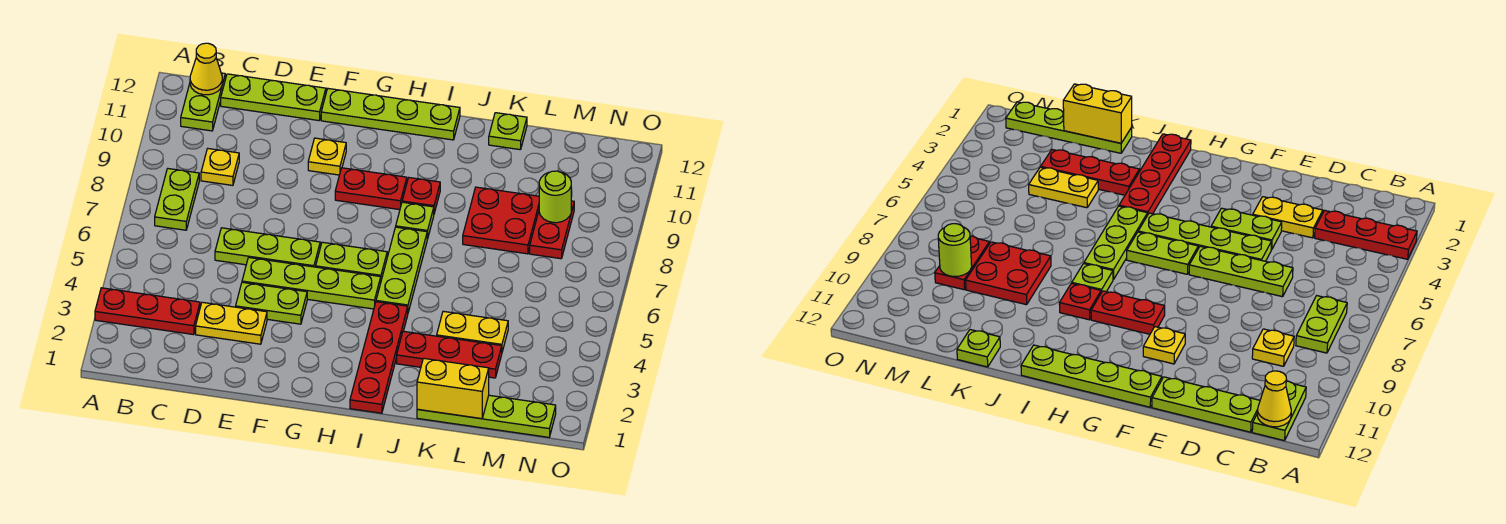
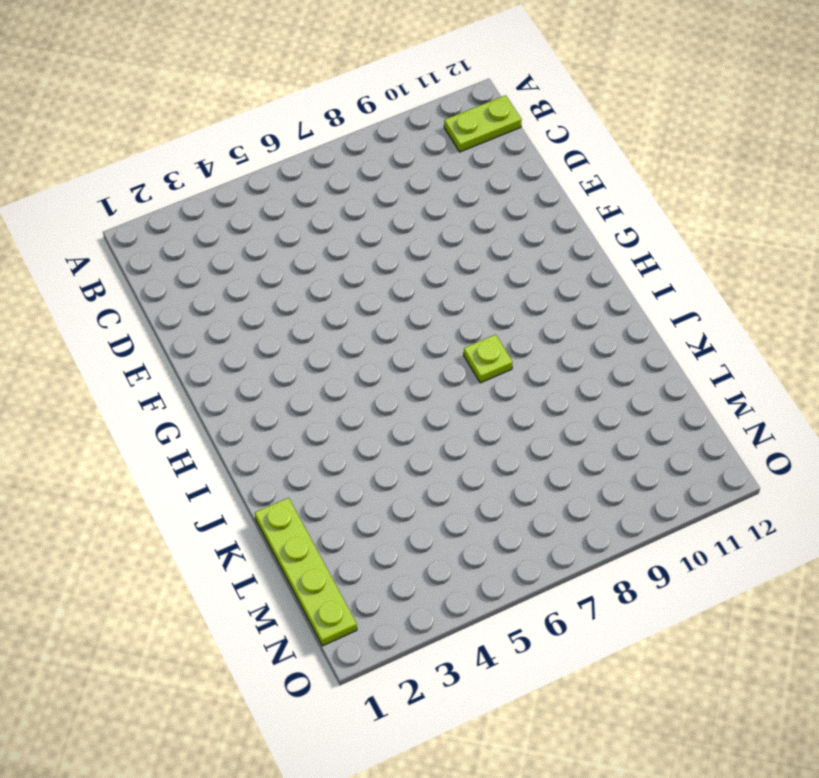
none -> red 1x3 plate [95,288,200,335]
none -> lime 1x2 plate [155,169,199,230]
none -> yellow 1x1 plate [201,149,239,185]

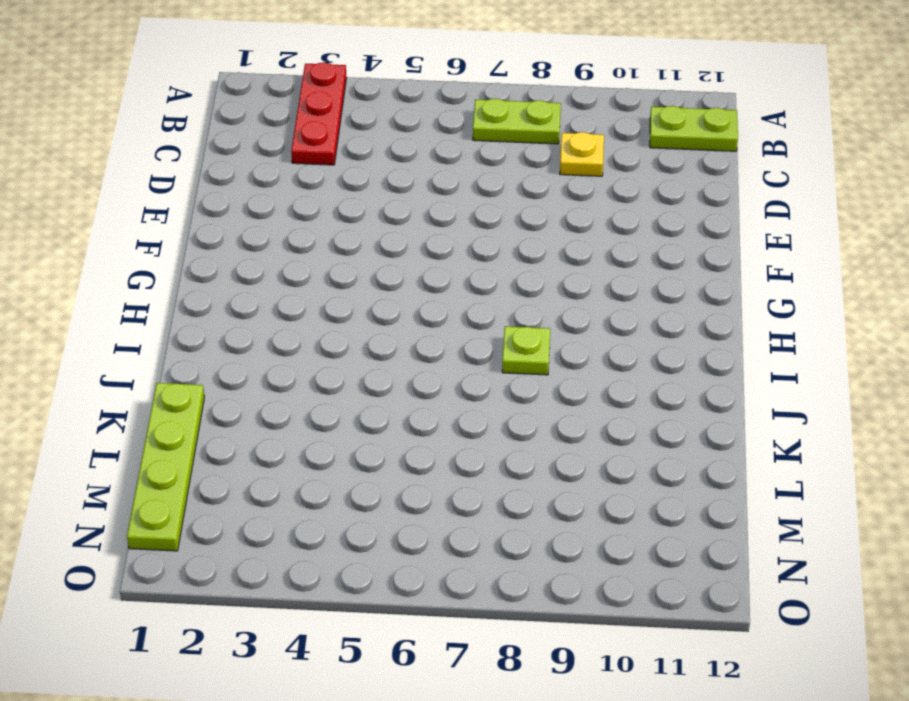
none -> lime 1x3 plate [221,74,326,121]
none -> yellow 1x2 plate [196,302,267,344]
none -> lime 1x3 plate [215,228,320,267]

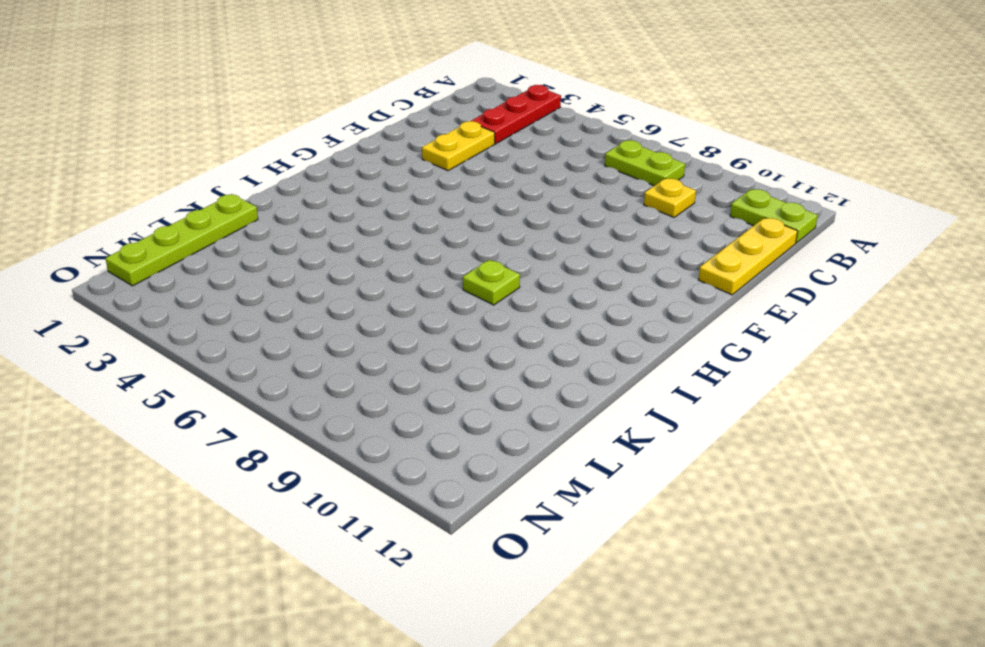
yellow 1x3 plate [698,218,798,295] -> lime 1x3 plate [221,74,326,121]
none -> lime 1x3 plate [215,228,320,267]
none -> lime 1x2 plate [236,282,307,324]
none -> lime 1x4 plate [242,258,381,309]

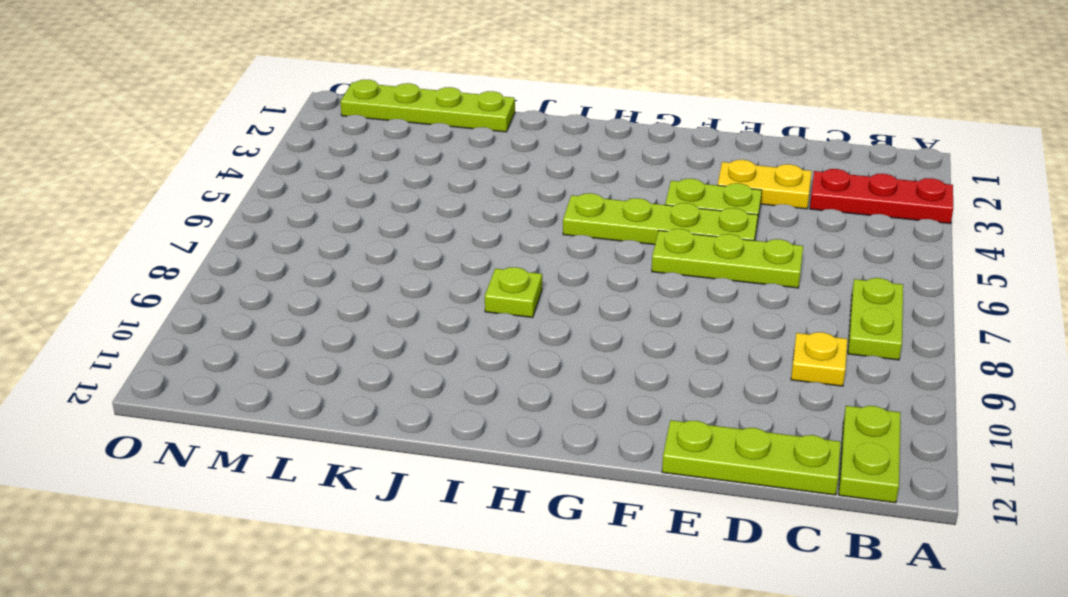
none -> yellow 1x1 plate [308,138,346,175]
none -> lime 1x4 plate [321,89,460,140]
none -> lime 1x2 plate [316,242,387,280]

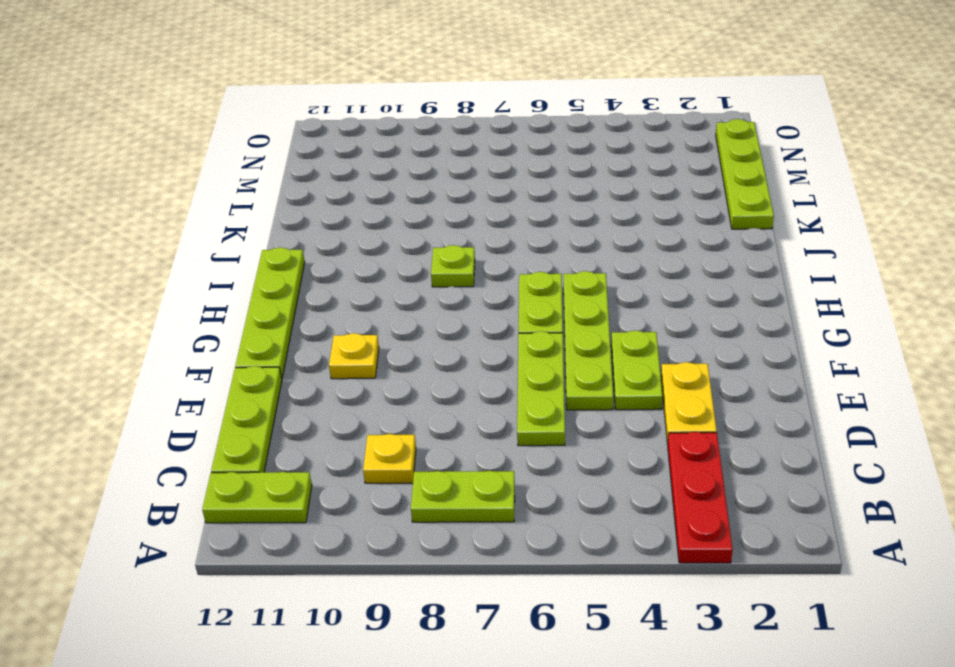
none -> red 1x2 plate [335,168,407,210]
none -> red 1x4 plate [350,302,408,413]
none -> lime 1x3 plate [376,227,427,312]

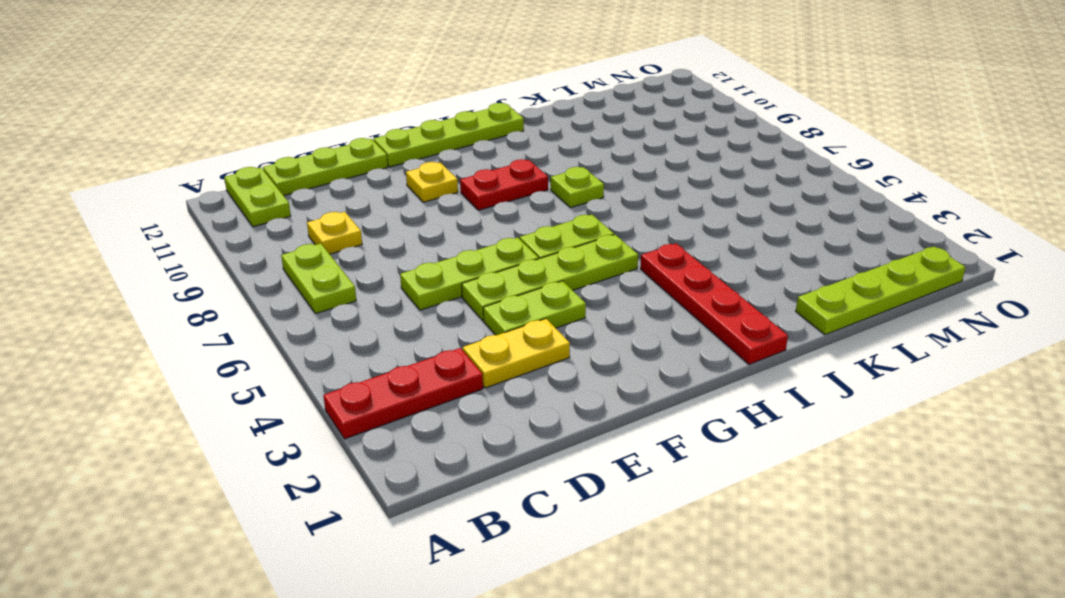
none -> lime 1x3 plate [376,227,427,312]
none -> red 1x1 plate [402,178,440,213]
none -> red 1x3 plate [397,331,502,378]

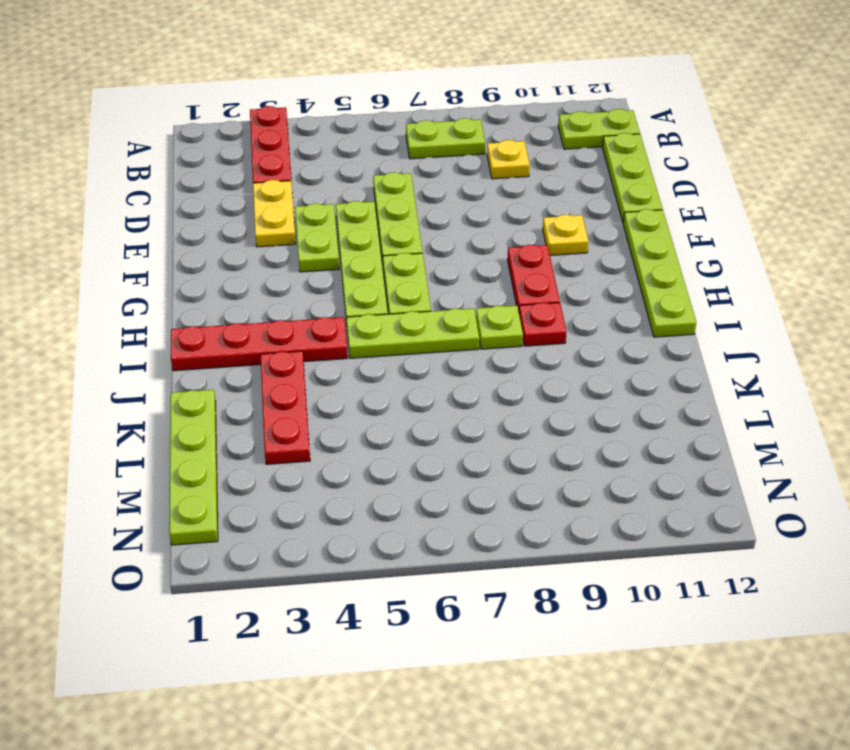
none -> yellow 1x2 plate [437,311,508,352]
none -> red 2x2 plate [463,187,539,254]
none -> lime 1x1 plate [489,113,527,150]

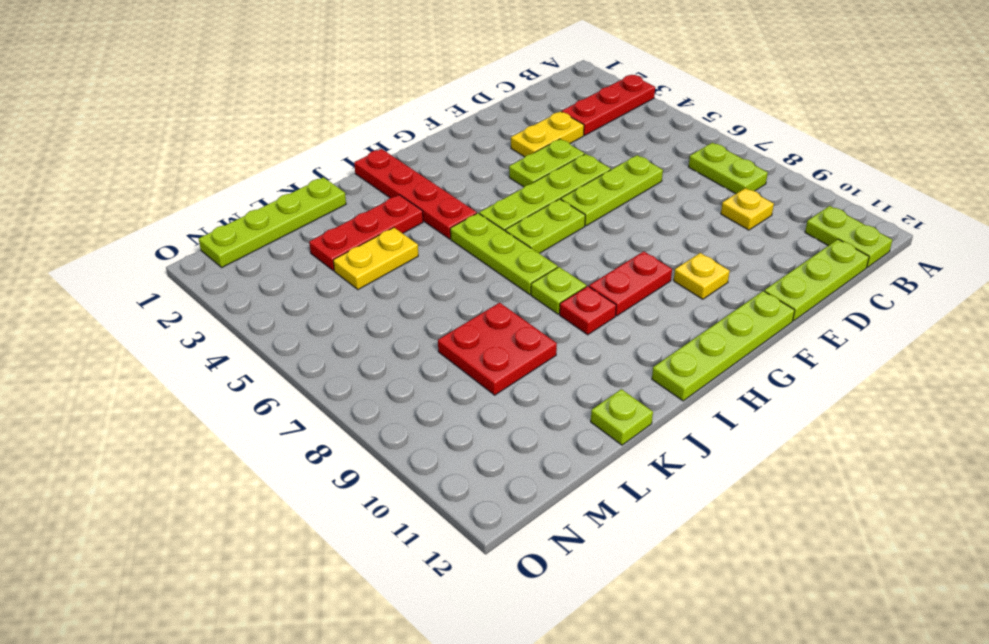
none -> red 1x2 plate [530,201,574,259]
none -> yellow 1x1 cone [190,43,222,95]
none -> yellow 1x2 brick [417,358,489,419]

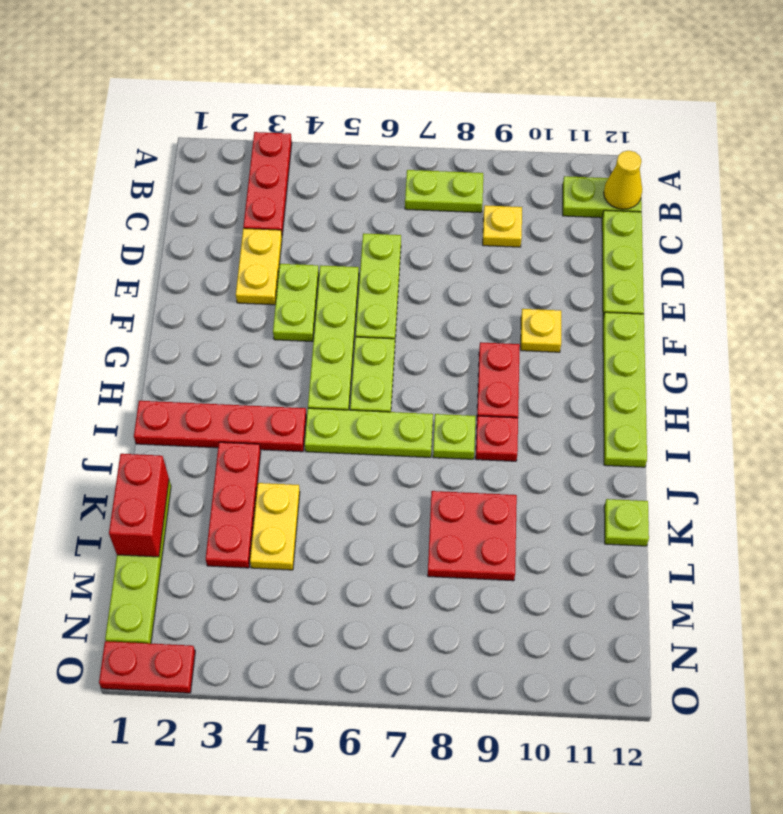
red 1x2 brick [109,454,169,557] -> yellow 1x2 brick [417,358,489,419]
red 1x2 plate [99,641,195,693] -> red 1x2 plate moved to [530,201,574,259]
none -> lime 1x1 round brick [539,171,571,223]

